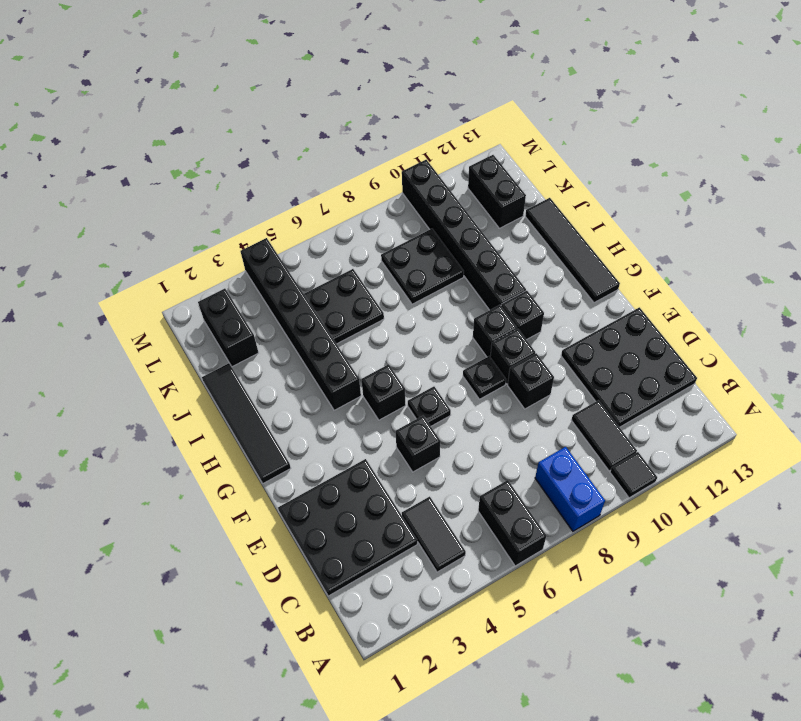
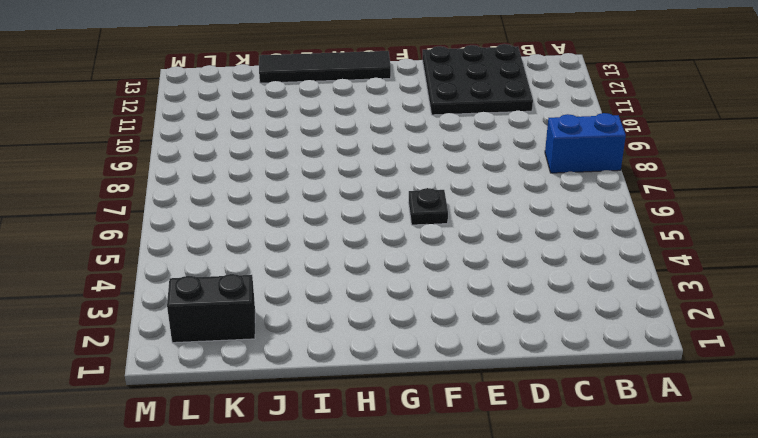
none -> black 1x2 brick [478,480,546,566]
none -> black 1x1 tile [610,452,657,498]
none -> black 1x2 tile [402,497,466,572]

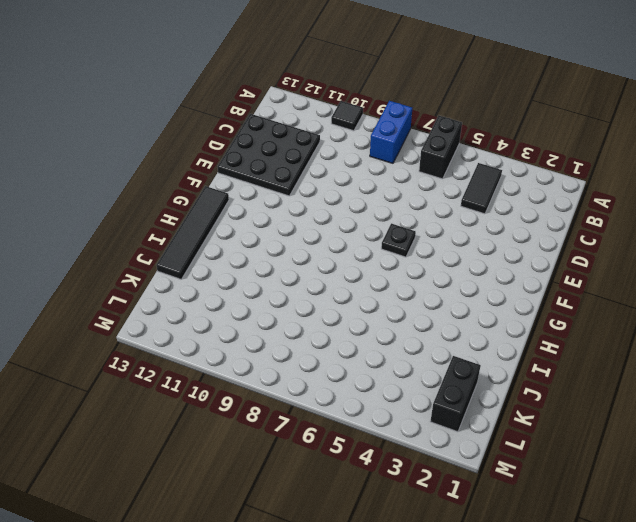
none -> black 1x2 tile [571,400,637,471]
none -> black 3x3 plate [278,459,417,596]
none -> black 1x1 brick [396,416,440,472]

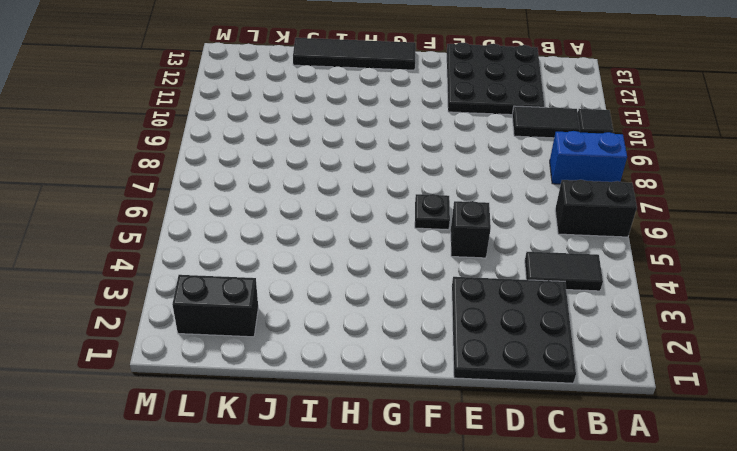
none -> black 1x1 brick [508,353,554,409]
none -> black 1x1 plate [463,357,506,399]
none -> black 1x1 brick [490,329,535,384]

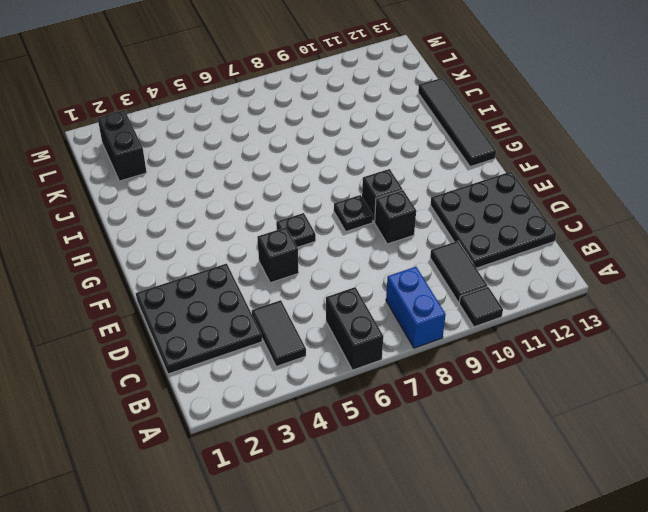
none -> black 1x4 tile [202,363,291,483]
none -> black 1x1 brick [361,364,406,420]
none -> black 1x1 brick [473,305,517,357]

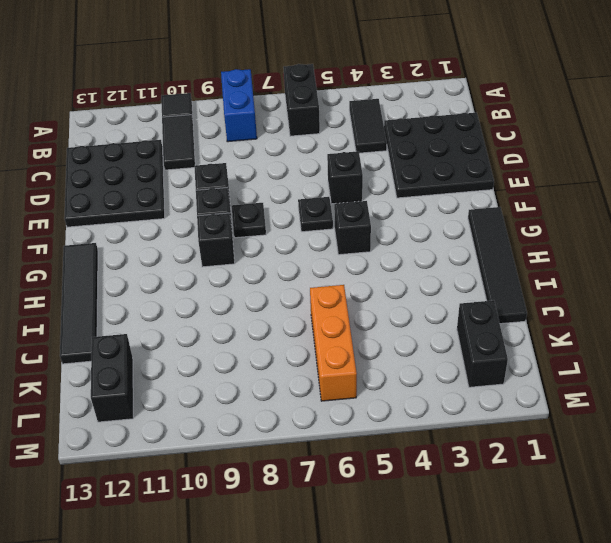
orange 1x3 brick [310,285,357,401] -> black 2x2 plate [304,269,384,344]
none -> black 1x1 brick [501,291,544,340]
none -> black 1x6 brick [241,238,361,410]
none -> black 1x6 brick [402,160,526,310]

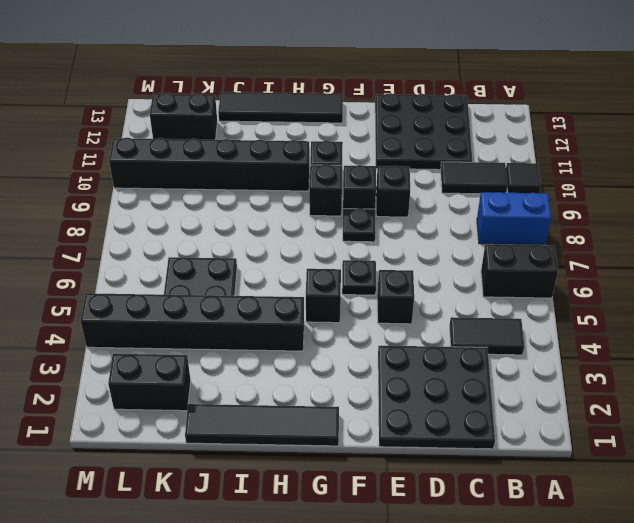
none -> black 2x2 plate [381,229,464,304]

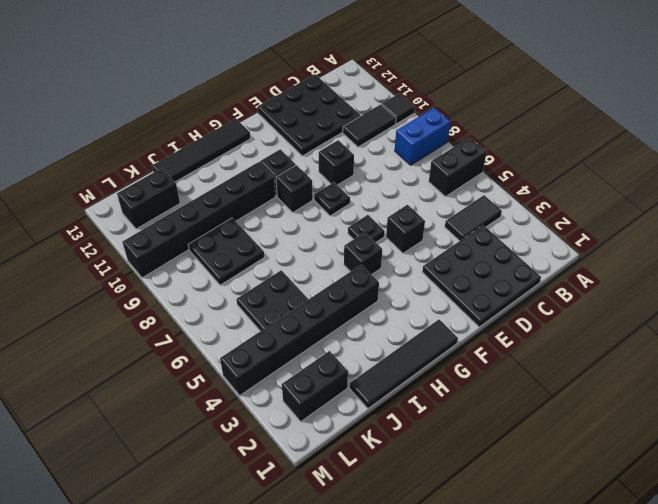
none -> black 1x1 brick [490,329,535,384]

